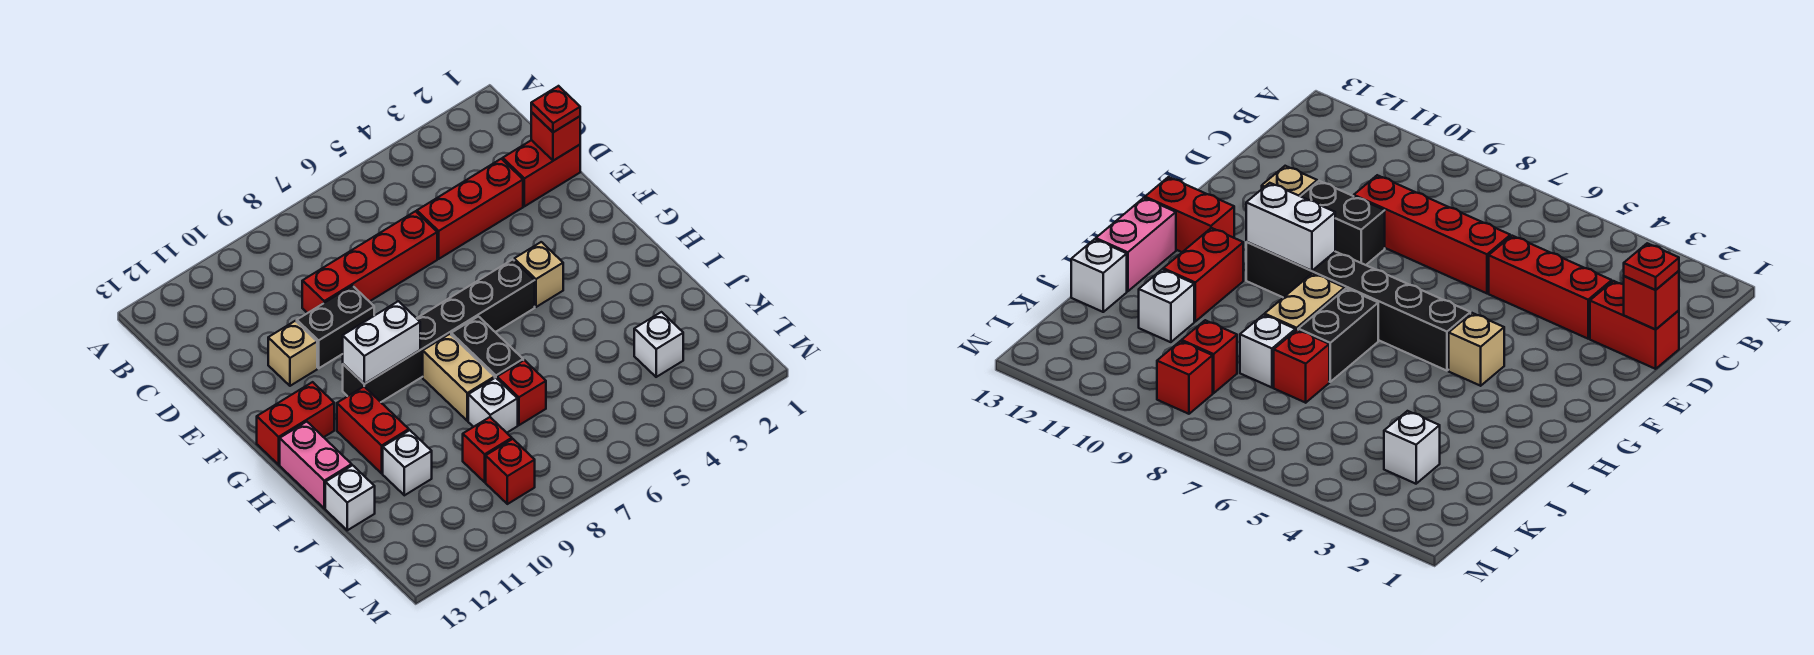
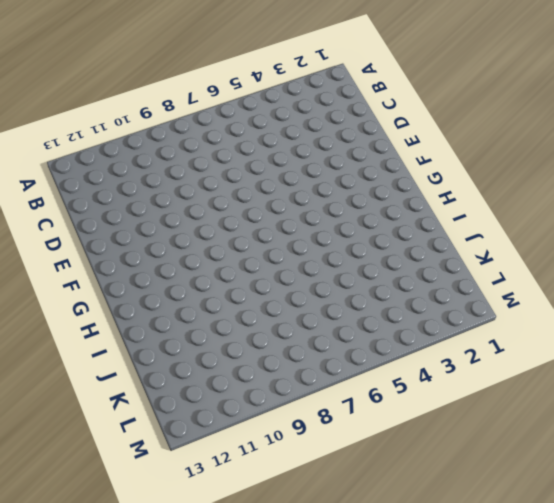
none -> red 1x2 brick [503,140,580,206]
none -> red 1x3 brick [417,159,523,259]
none -> red 1x4 brick [302,211,437,313]

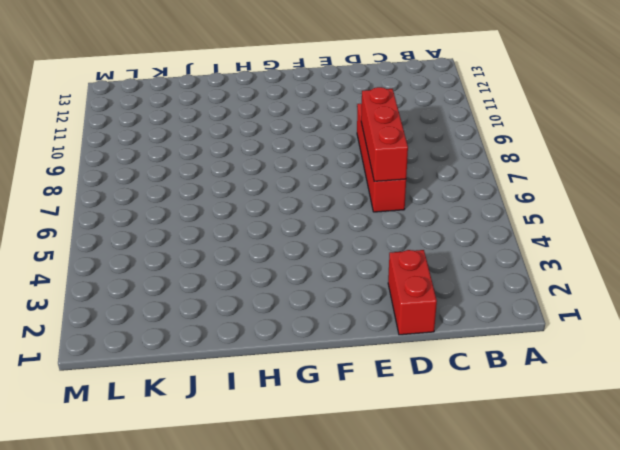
red 1x3 brick [361,87,408,181] -> red 1x3 brick moved to [417,159,523,259]
none -> black 1x2 brick [297,286,374,368]
none -> tan 1x1 brick [268,321,317,386]
none -> tan 1x1 brick [514,242,563,307]

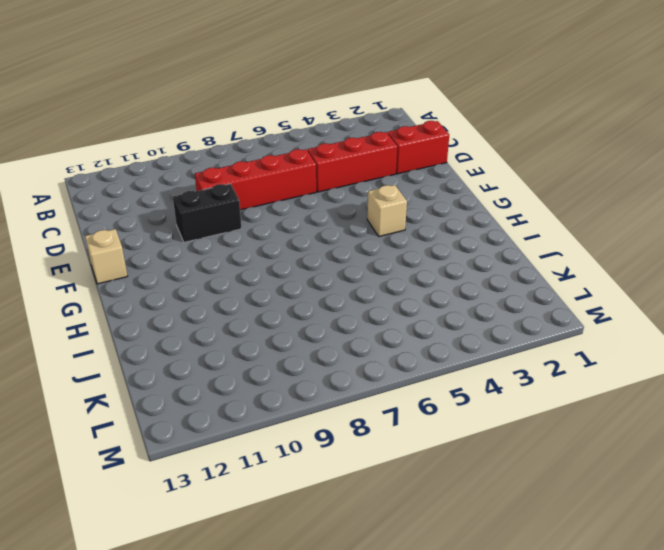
tan 1x1 brick [85,229,127,284] -> tan 1x1 brick moved to [268,321,317,386]
none -> black 1x6 brick [343,259,535,402]
none -> red 1x2 brick [257,382,334,465]
none -> black 1x2 brick [451,316,523,378]

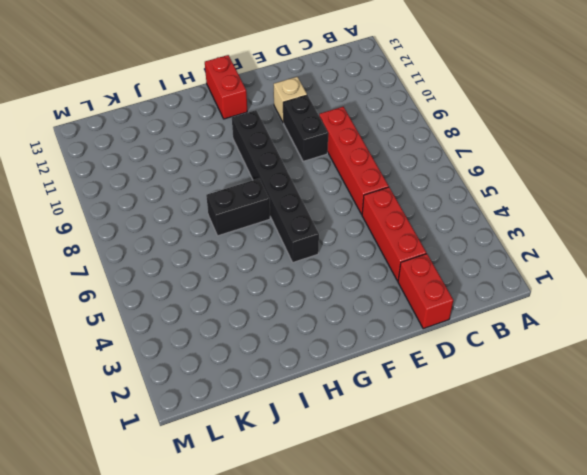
none -> tan 1x1 brick [514,242,563,307]
none -> tan 1x2 brick [423,334,495,421]
none -> red 1x2 brick [337,387,409,473]

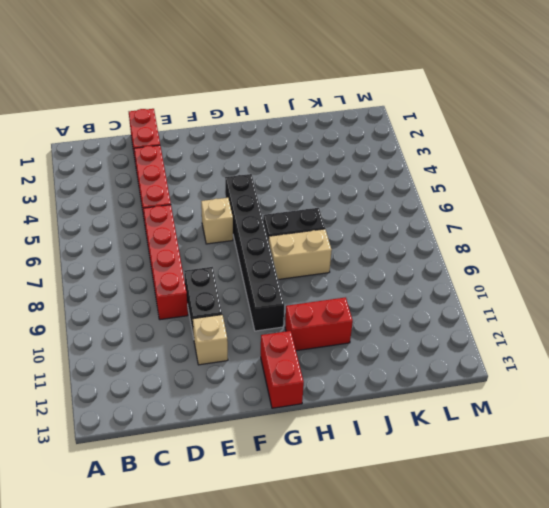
tan 1x1 brick [201,198,233,244] -> tan 1x1 brick moved to [514,242,563,307]
none -> pink 1x2 brick [280,422,352,508]
none -> red 1x1 brick [497,360,546,425]
none -> white 1x1 brick [468,378,518,433]

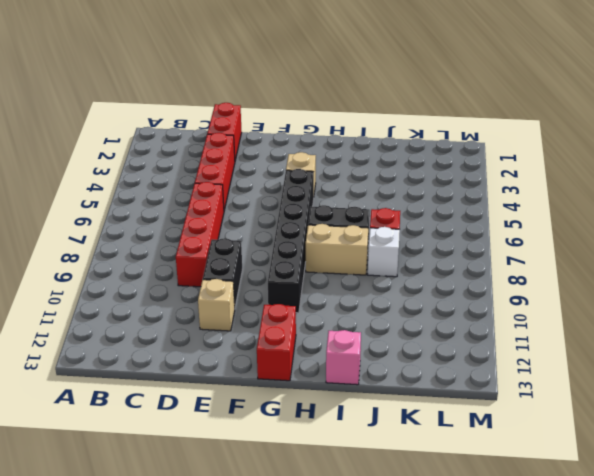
pink 1x1 brick [326,330,361,385] -> pink 1x2 brick [280,422,352,508]
none -> red 1x2 brick [337,387,409,473]
none -> white 1x1 brick [383,430,432,495]
none -> white 1x1 brick [325,465,375,530]

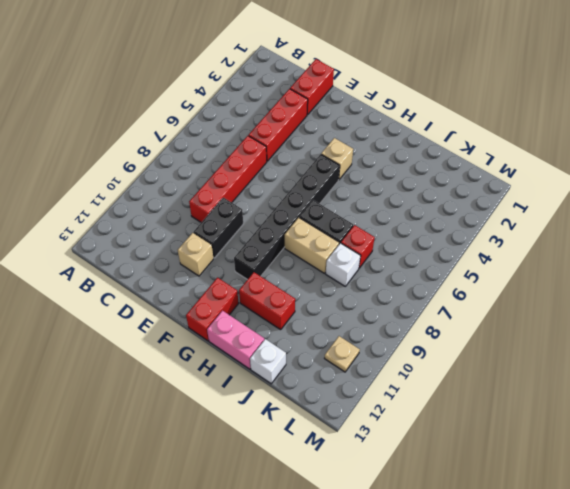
tan 1x1 plate [324,336,360,372] -> none
none -> white 1x1 brick [383,430,432,495]
none -> white 1x1 brick [634,312,683,377]
none -> red 1x1 brick [463,417,512,482]

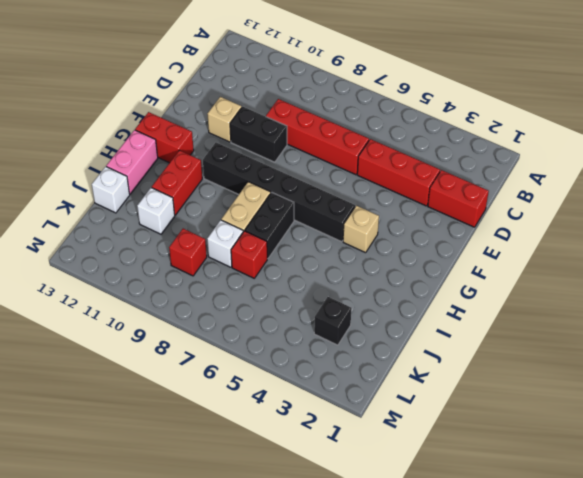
black 1x1 brick [314,297,351,345] -> white 1x1 brick [634,312,683,377]
none -> red 1x1 brick [486,439,535,504]
none -> red 1x1 brick [531,112,580,161]
none -> white 1x2 brick [343,301,420,384]

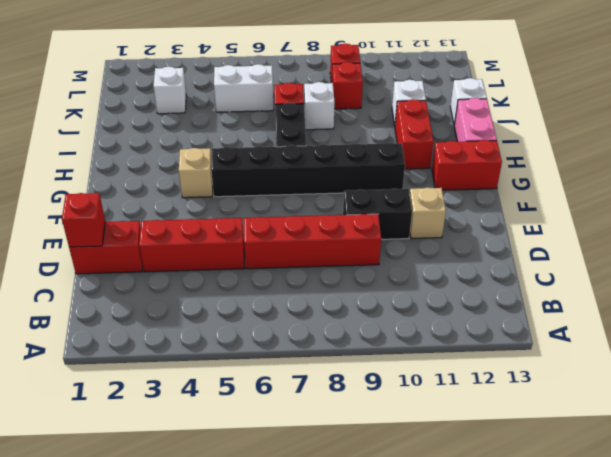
white 1x2 brick [214,64,273,112] -> white 1x2 brick moved to [343,301,420,384]
none -> tan 1x2 brick [423,334,495,421]
none -> red 1x1 plate [531,86,580,132]

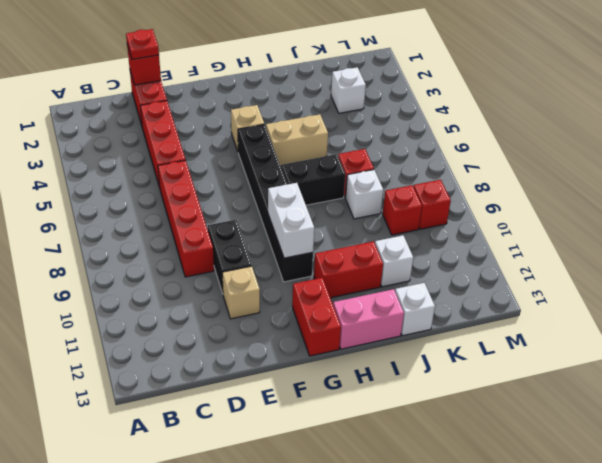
tan 1x2 brick [266,114,328,166] -> tan 1x2 brick moved to [423,334,495,421]

